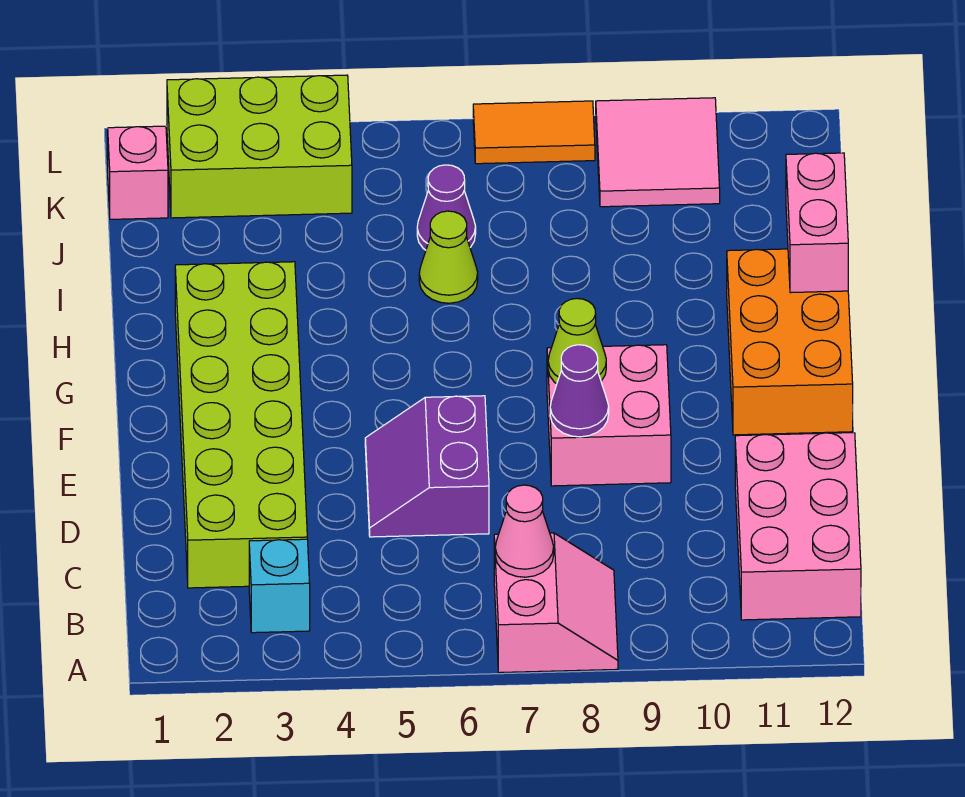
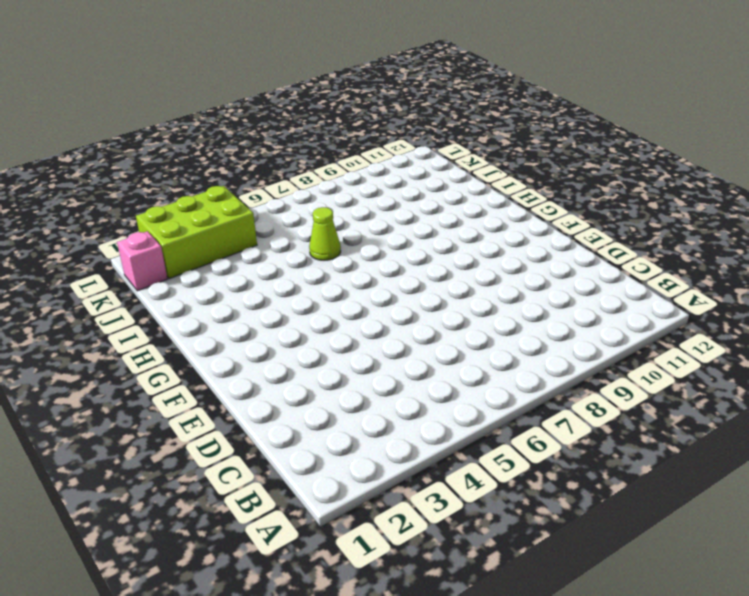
none -> pink 2x2 slope [494,533,618,673]
none -> cyan 1x1 brick [249,539,310,633]
none -> pink 2x3 brick [735,433,861,620]

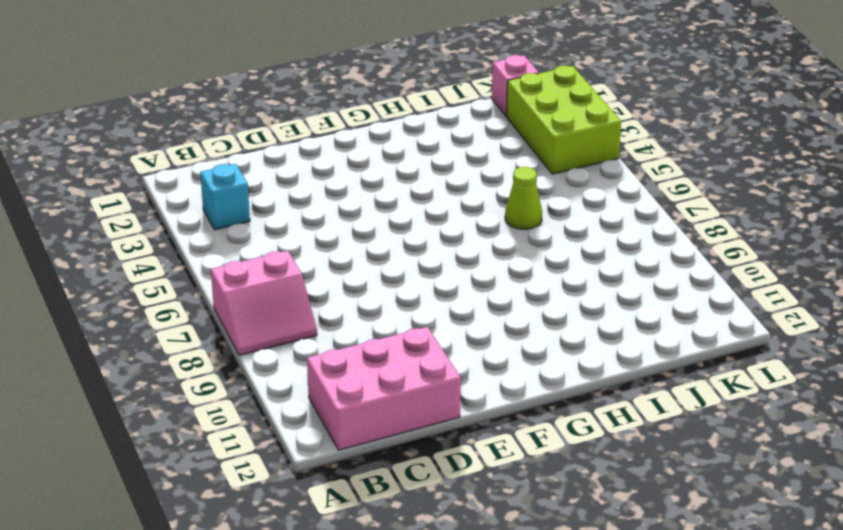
none -> lime 2x6 brick [175,262,307,588]
none -> purple 2x2 slope [365,396,489,537]
none -> pink 2x2 brick [547,345,671,486]

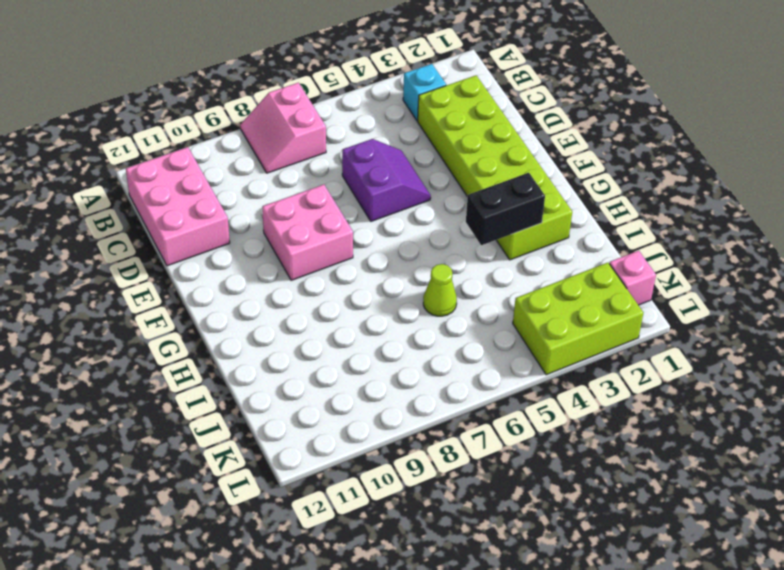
black 1x2 brick [466,173,545,245] -> none
none -> orange 2x3 brick [727,249,853,435]
none -> purple 1x1 cone [417,165,476,250]
none -> pink 2x2 tile [596,98,720,207]

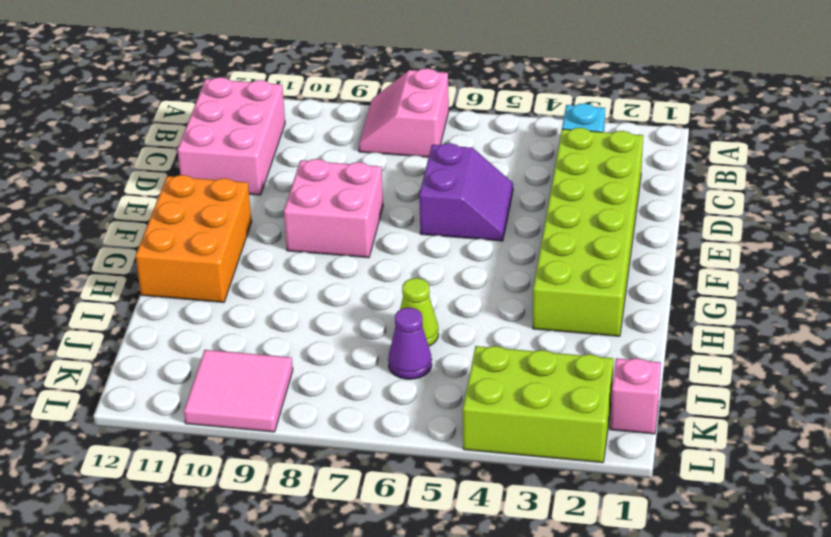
none -> orange 1x2 tile [473,101,595,164]
none -> pink 1x1 cone [495,485,554,577]
none -> purple 1x1 cone [550,345,609,437]

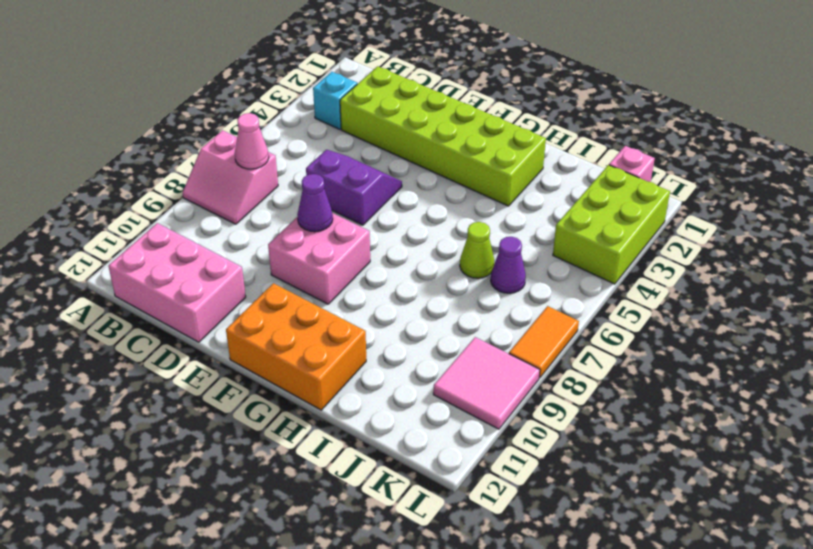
none -> lime 1x1 cone [548,298,606,384]
none -> pink 1x2 brick [786,153,848,293]

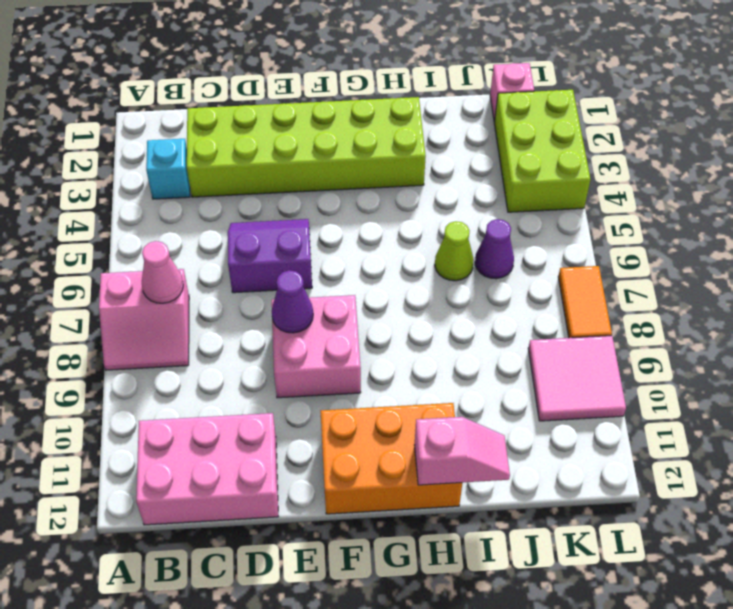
pink 1x2 slope [414,417,510,485] -> pink 1x2 brick [786,153,848,293]
none -> lime 1x1 cone [548,298,606,384]

